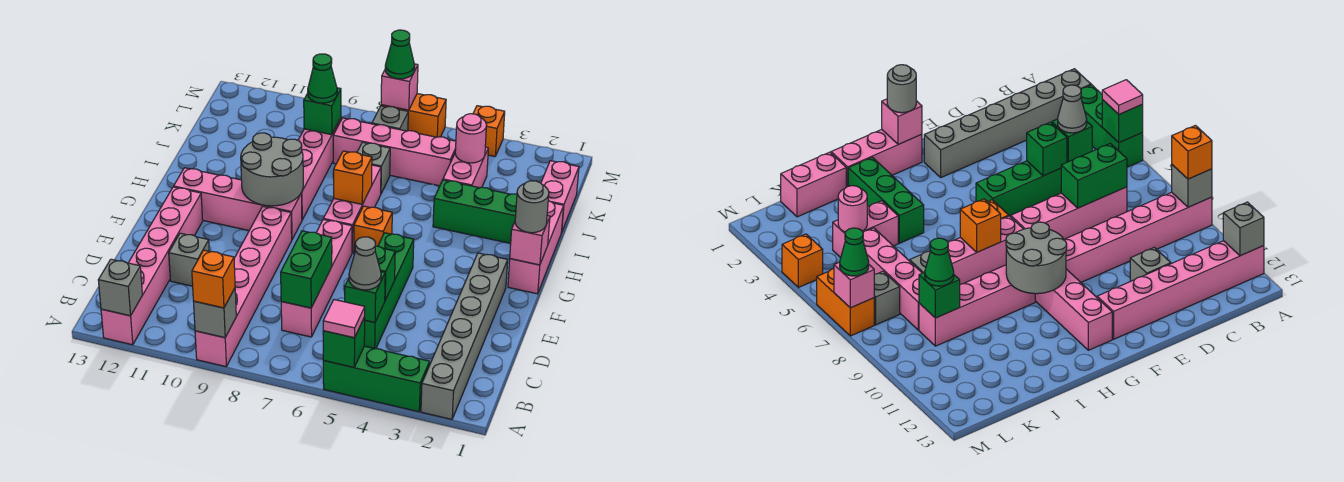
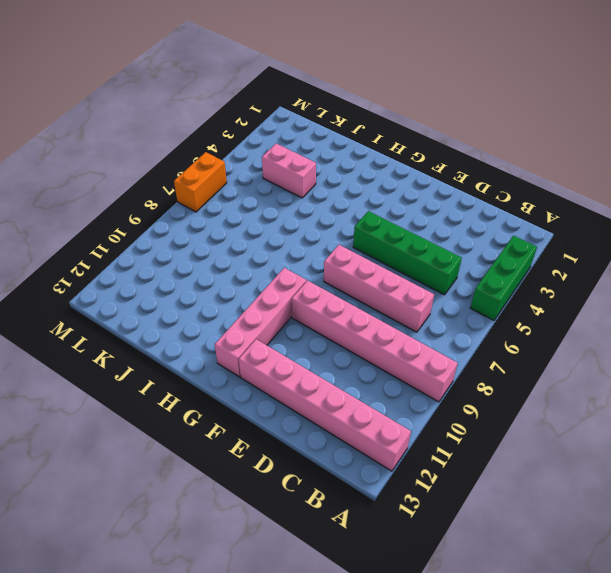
none -> grey 1x6 brick [421,253,508,419]
none -> grey 1x1 brick [169,233,209,286]
none -> pink 1x3 brick [508,201,564,294]
none -> orange 1x1 brick [354,206,392,254]

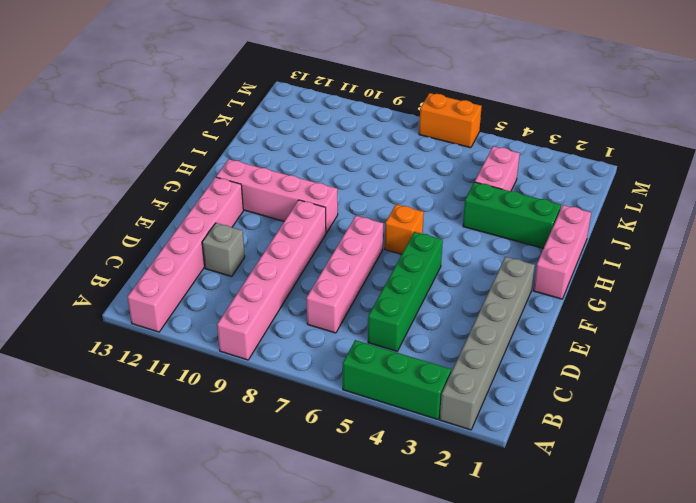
none -> pink 1x3 brick [323,165,381,253]
none -> pink 1x4 brick [298,118,341,220]
none -> pink 1x2 brick [541,161,579,231]
none -> grey 1x1 brick [357,142,390,193]

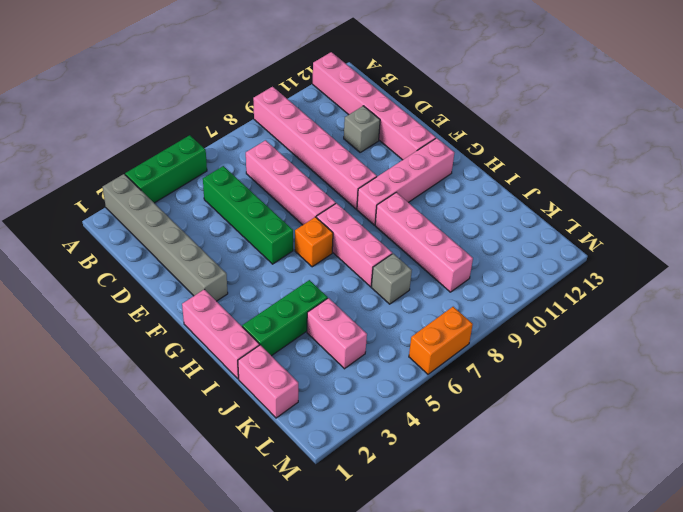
none -> pink 1x4 brick [333,118,456,186]
none -> grey 1x1 brick [372,106,408,131]
none -> orange 1x1 brick [473,106,505,156]
none -> green 1x1 brick [323,317,365,367]

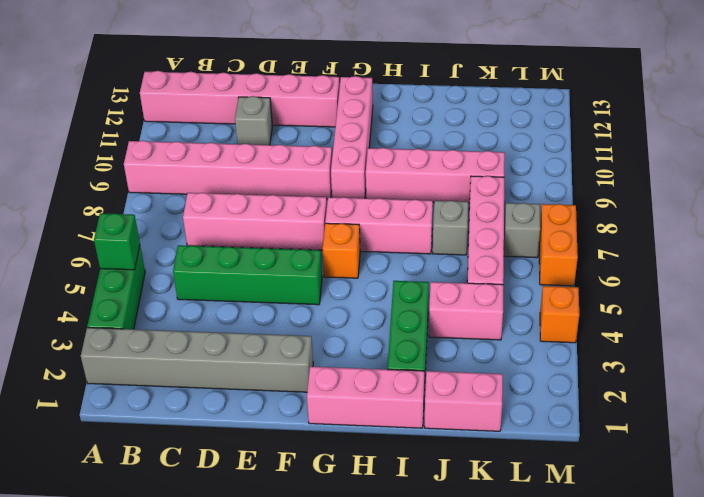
none -> grey 1x1 brick [193,288,236,338]
none -> grey 1x1 brick [98,259,142,316]
none -> green 1x1 brick [345,272,385,323]
none -> green 1x2 brick [281,231,332,308]

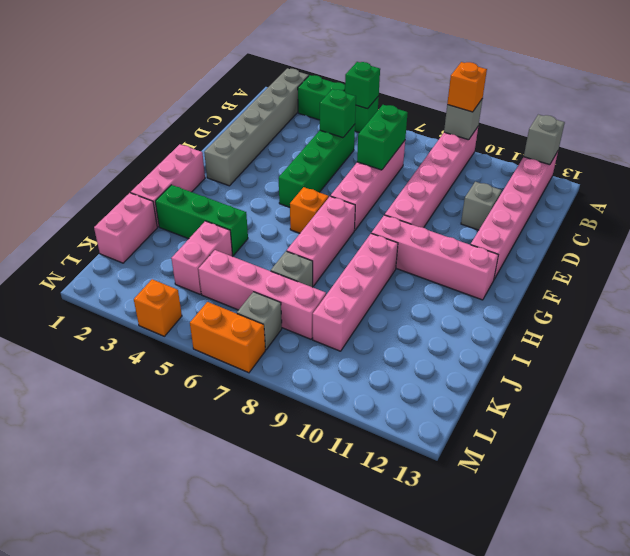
none -> green 1x1 brick [375,246,395,300]
none -> pink 1x1 brick [510,216,550,265]
none -> grey 2x2 round brick [241,133,303,206]
none -> orange 1x1 brick [334,151,372,204]

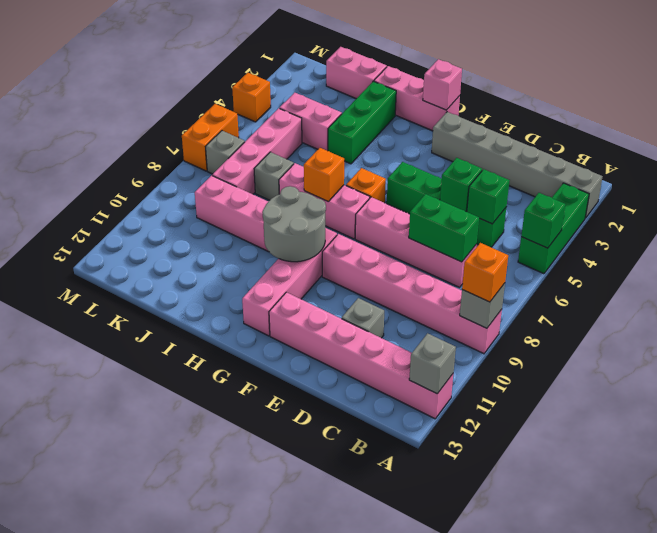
none -> pink 1x1 round brick [455,114,486,163]
none -> green 1x1 brick [304,88,341,135]
none -> pink 1x1 brick [381,64,418,110]
none -> pink 1x1 tile [323,300,365,338]

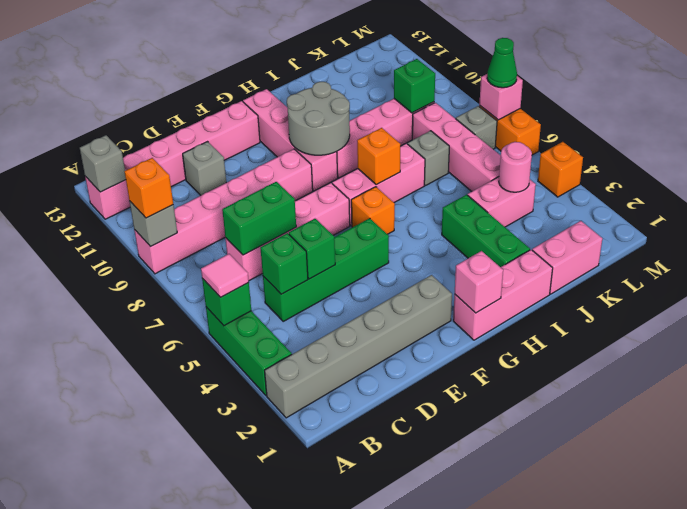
none -> grey 1x1 cone [349,237,381,290]
none -> grey 1x1 round brick [515,181,549,233]
none -> green 1x1 cone [308,54,337,103]

